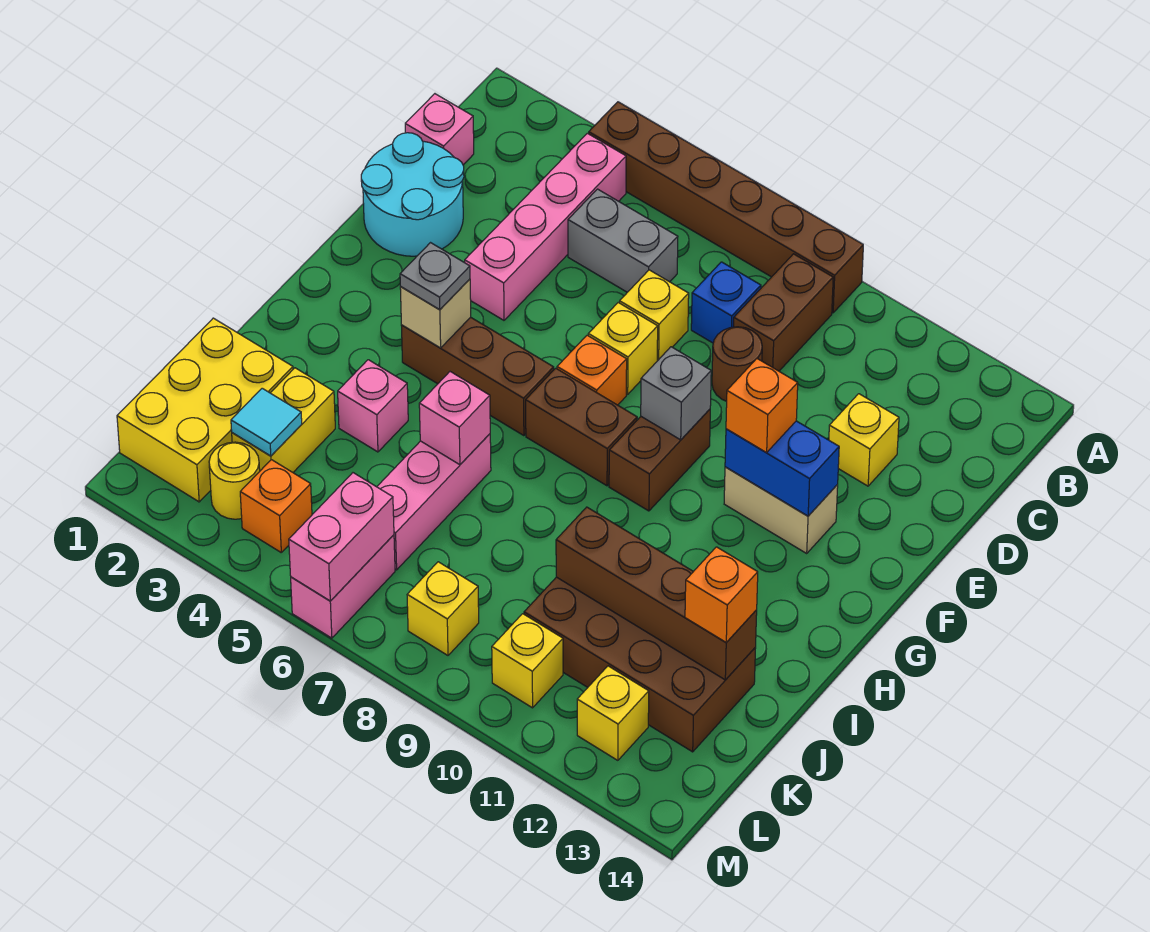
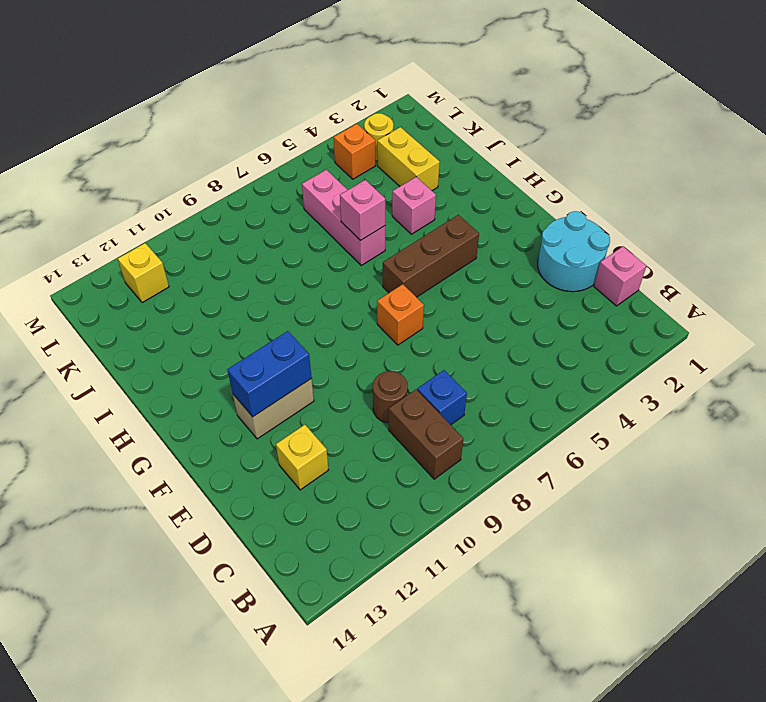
none -> brown 1x6 brick [589,102,863,313]
none -> pink 1x4 brick [465,133,626,320]
none -> grey 1x2 brick [568,189,678,292]
none -> yellow 1x1 brick [620,270,689,361]

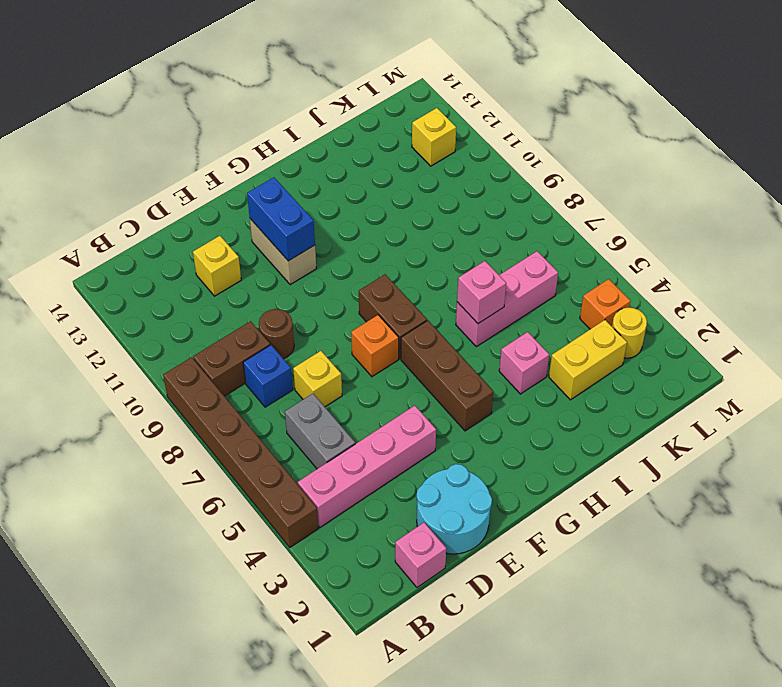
none -> yellow 1x1 brick [588,303,658,394]
none -> brown 1x2 brick [609,409,710,511]
none -> yellow 2x3 brick [117,318,293,502]
none -> brown 2x4 brick [524,577,756,752]

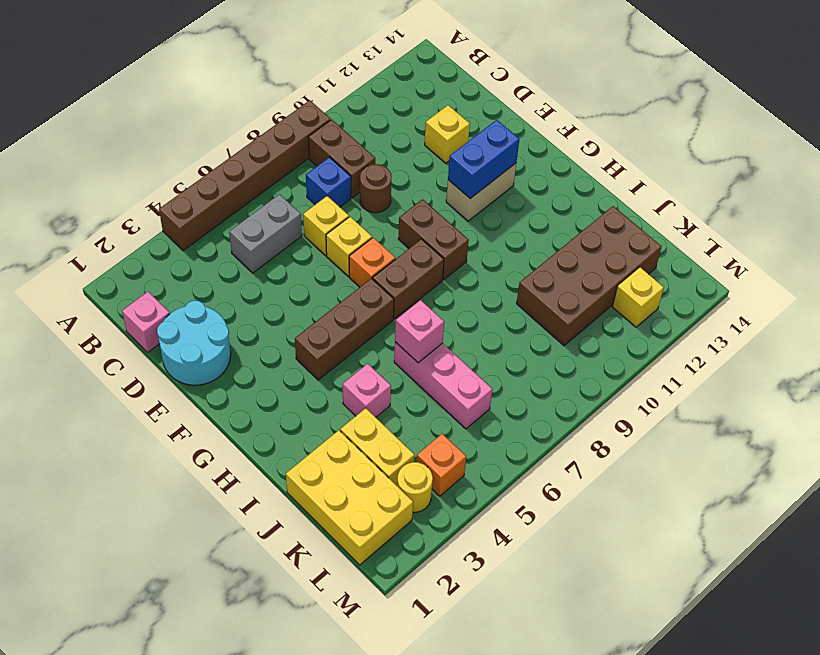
none -> pink 1x4 brick [465,133,626,320]
none -> pink 1x2 brick [291,535,395,638]
none -> yellow 1x1 brick [407,562,479,655]
none -> yellow 1x1 brick [492,614,563,708]

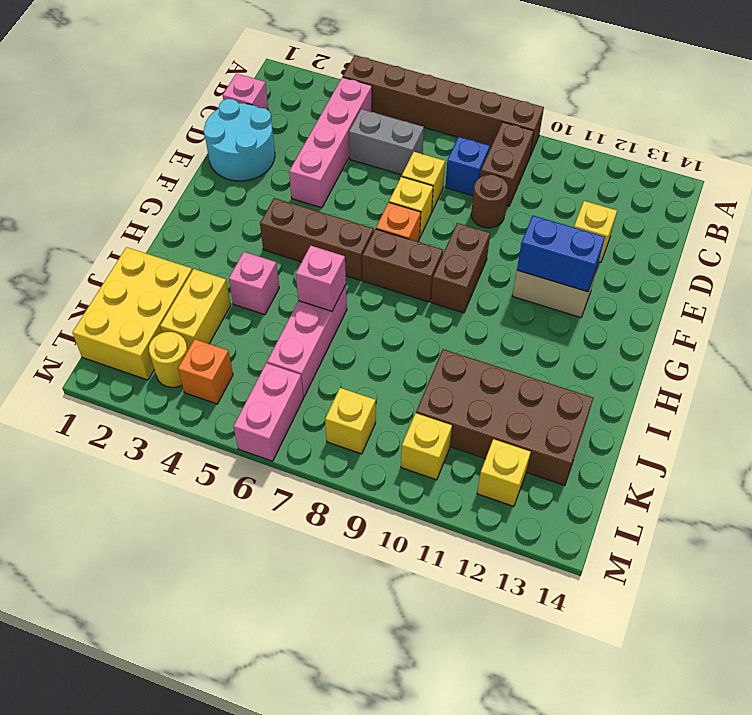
none -> grey 1x1 brick [641,347,711,440]
none -> tan 1x1 brick [400,279,471,348]
none -> brown 1x4 brick [556,507,757,680]
none -> cyan 1x1 tile [231,388,302,456]

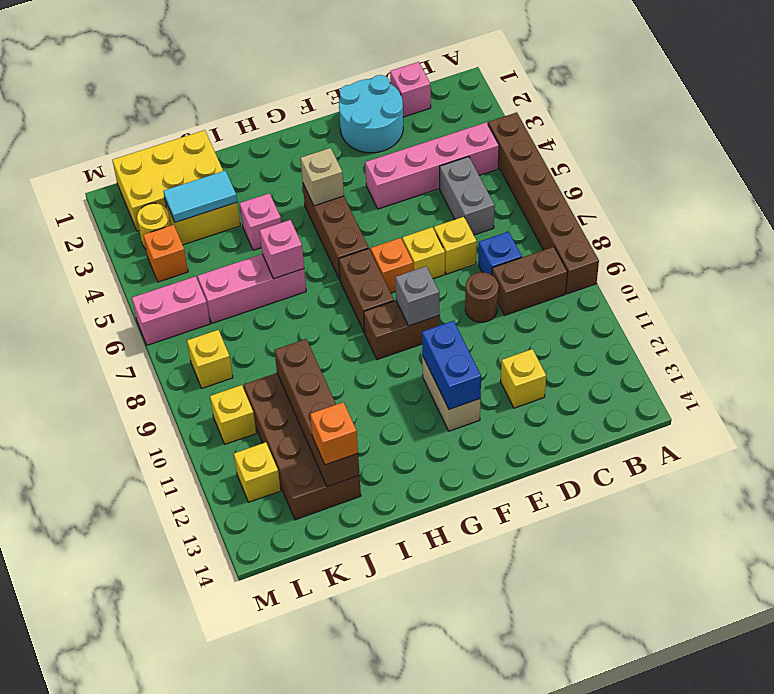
cyan 1x2 tile [163,171,237,222] -> cyan 1x1 tile [231,388,302,456]
none -> pink 1x2 brick [289,473,394,601]
none -> orange 1x1 brick [726,359,798,452]
none -> grey 1x1 plate [400,243,470,310]

